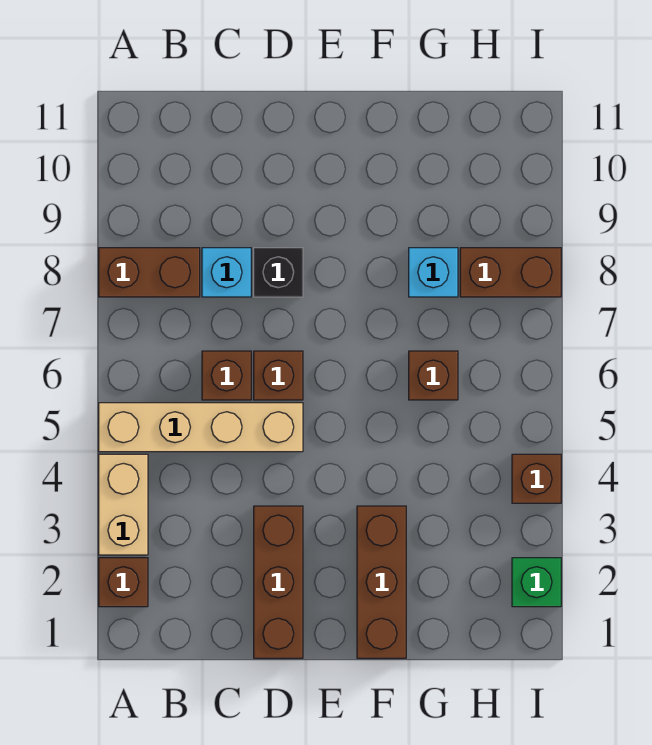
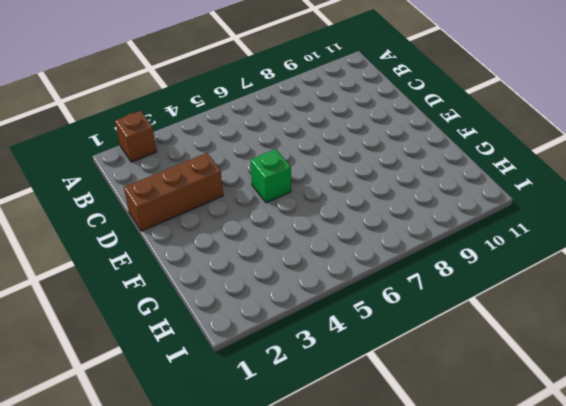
green 1x1 brick [250,149,291,203] -> green 1x1 brick moved to [512,558,561,607]
none -> tan 1x2 brick [99,454,148,555]
none -> tan 1x4 brick [99,403,303,452]
none -> brown 1x2 brick [99,248,200,297]

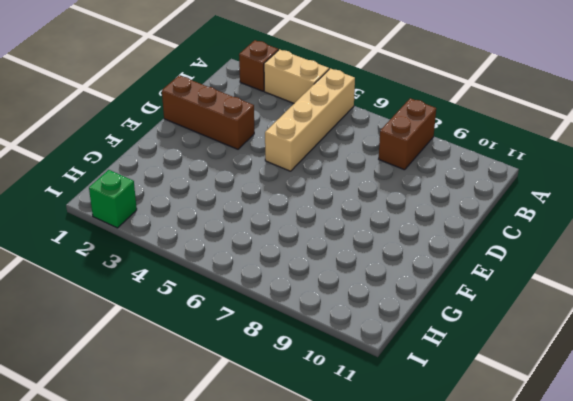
none -> brown 1x1 brick [202,351,251,400]
none -> cyan 1x1 brick [202,248,251,297]
none -> brown 1x1 brick [254,351,303,400]

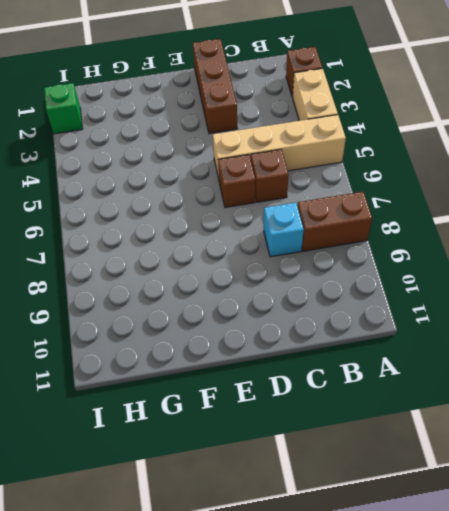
none -> black 1x1 brick [254,248,303,297]
none -> brown 1x3 brick [357,506,406,658]
none -> brown 1x1 brick [409,351,458,400]

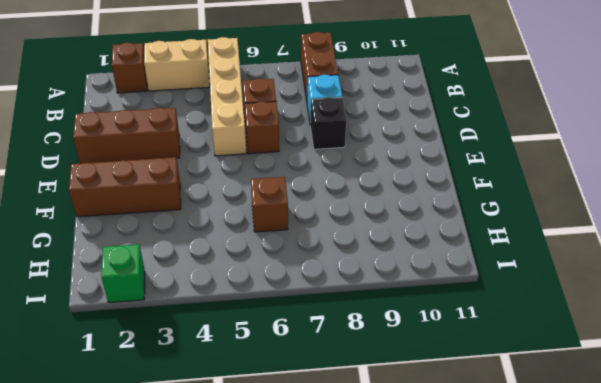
none -> cyan 1x1 brick [409,248,458,297]
none -> brown 1x2 brick [460,248,561,297]
none -> brown 1x1 brick [512,454,561,503]

